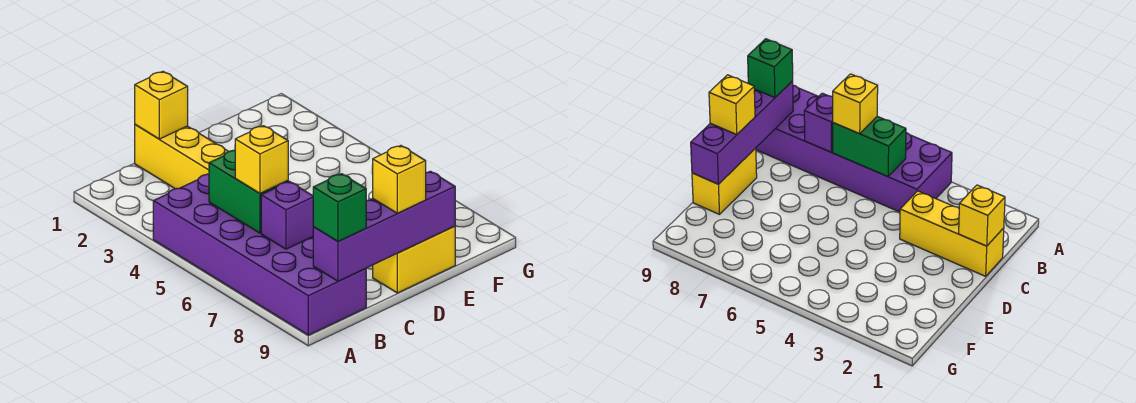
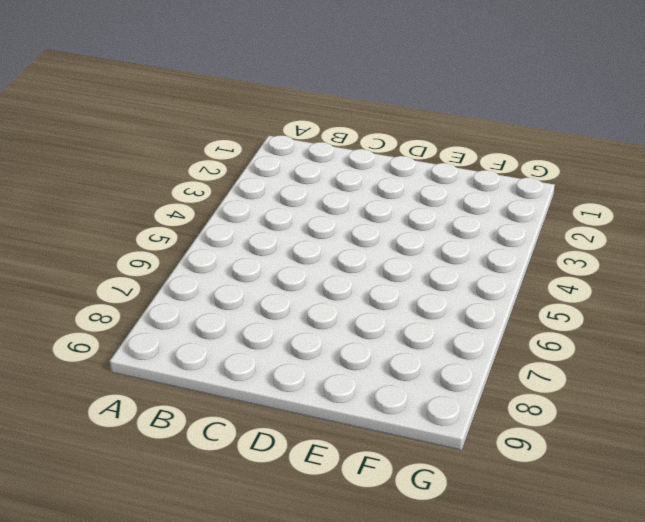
none -> purple 2x6 brick [153,174,366,335]
none -> yellow 1x3 brick [135,125,228,189]

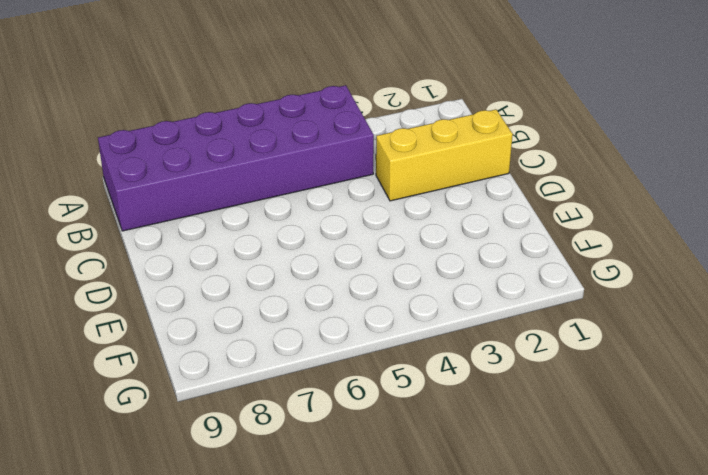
none -> yellow 1x2 brick [373,226,455,293]
none -> green 1x2 brick [209,150,288,233]

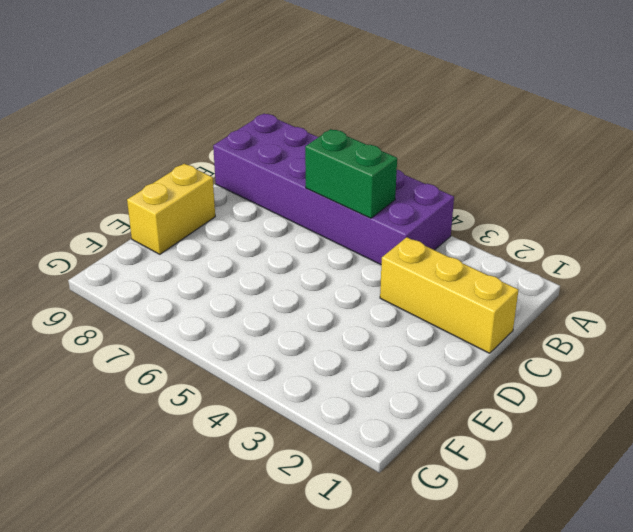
none -> purple 1x1 brick [261,181,314,249]
none -> purple 1x4 brick [313,171,455,281]

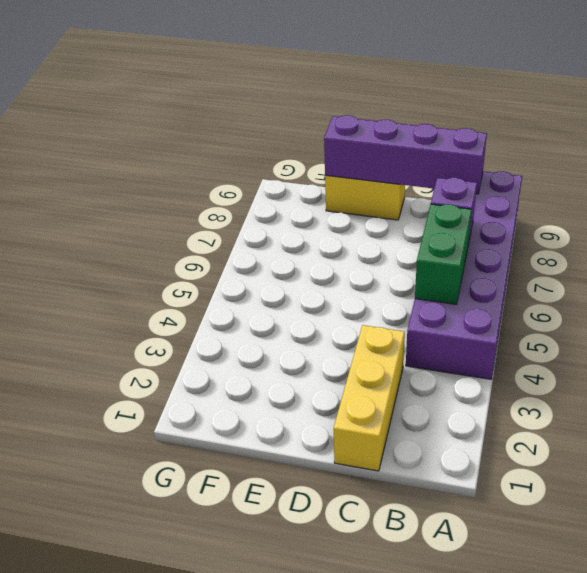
none -> yellow 1x1 brick [135,71,188,139]
none -> yellow 1x1 brick [235,126,288,193]

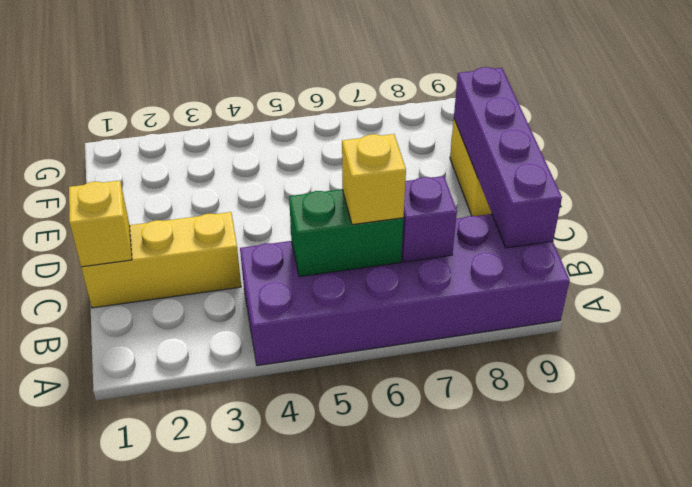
none -> green 1x1 brick [313,174,366,242]
none -> yellow 1x1 brick [372,146,426,213]

